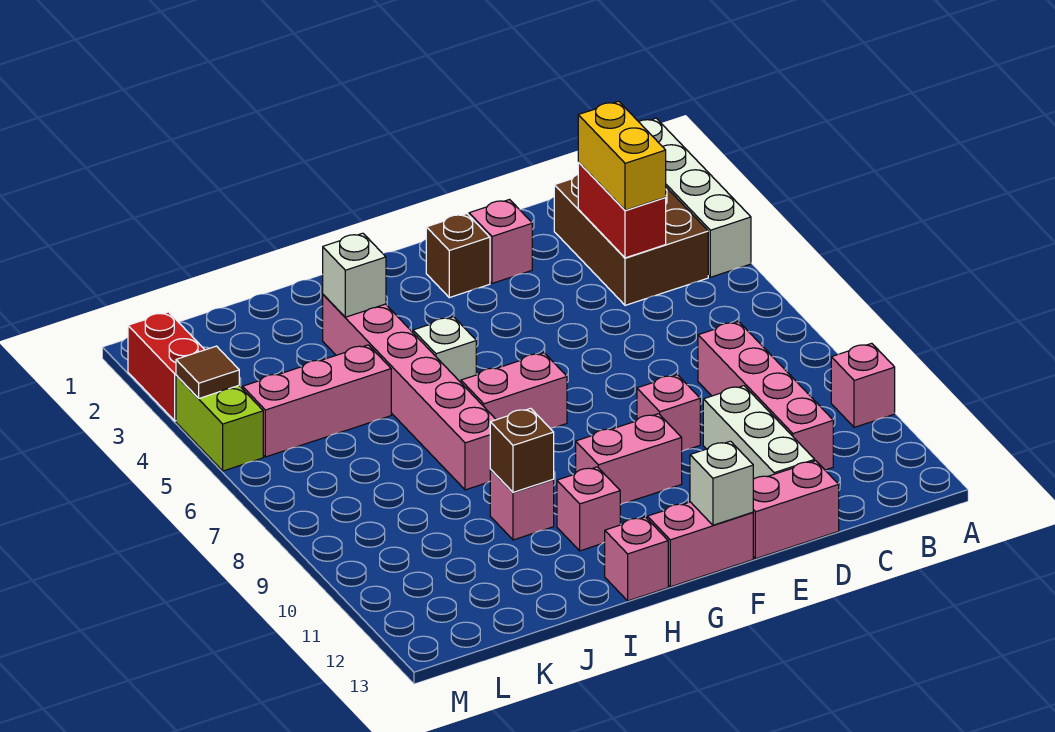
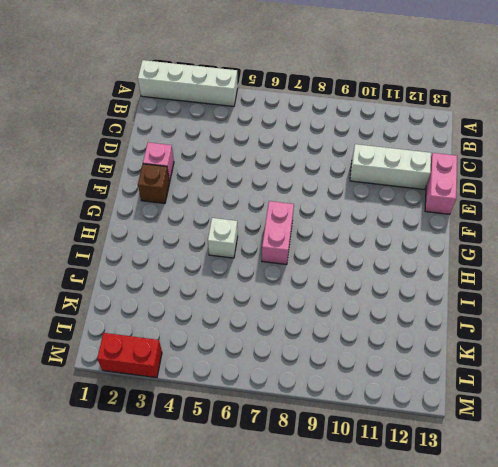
none -> pink 1x1 brick [831,343,895,427]
none -> brown 2x3 brick [554,175,708,305]
none -> pink 1x4 brick [698,322,833,470]

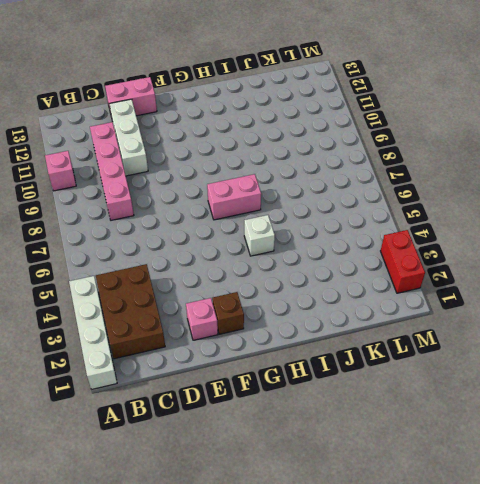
none -> pink 1x1 brick [637,375,700,451]
none -> pink 1x2 brick [576,414,682,505]
none -> pink 1x2 brick [647,502,753,587]

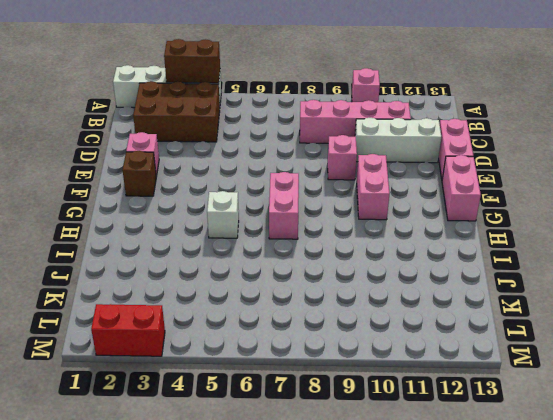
brown 1x2 brick [164,39,220,83] -> none
none -> pink 1x1 brick [557,467,620,551]
none -> pink 1x1 brick [605,517,668,601]
none -> pink 1x6 brick [323,295,496,490]

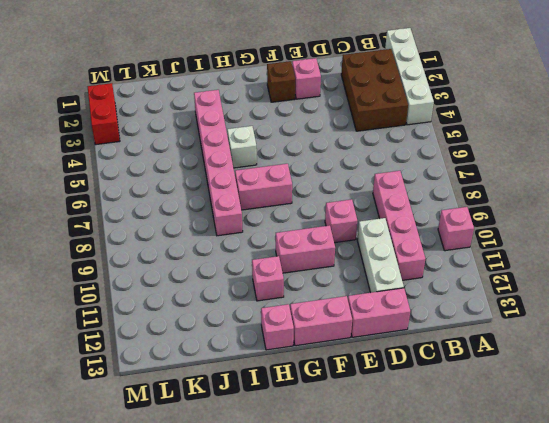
none -> pink 1x1 brick [490,469,554,540]
none -> pink 1x3 brick [243,345,391,457]
none -> lime 1x2 brick [176,375,263,471]

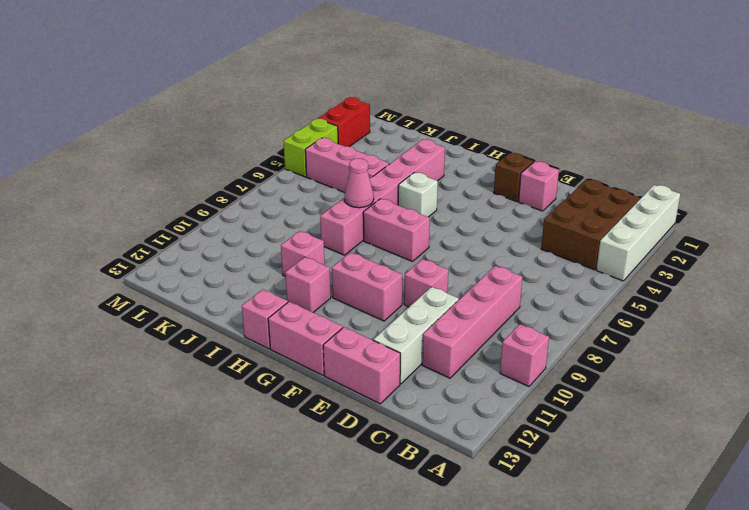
pink 1x1 cone [345,159,374,208] -> none
none -> red 1x2 brick [578,162,666,258]
none -> white 1x1 brick [690,441,753,525]
none -> white 1x1 brick [323,233,386,317]

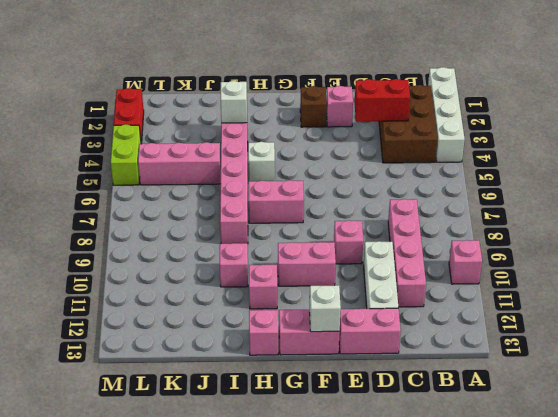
red 1x2 brick [355,79,410,122] -> red 1x2 brick turned to [578,162,666,258]
none -> brown 1x1 brick [490,408,554,492]
none -> brown 1x1 tile [176,346,239,398]
none -> yellow 1x2 brick [578,101,666,210]

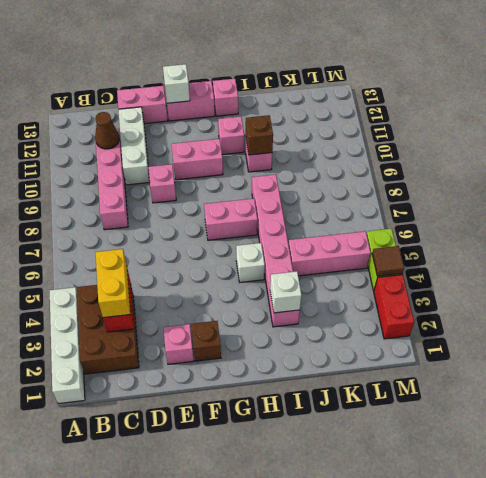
brown 1x1 cone [95,112,119,149] -> none
none -> pink 1x1 brick [831,343,895,427]

